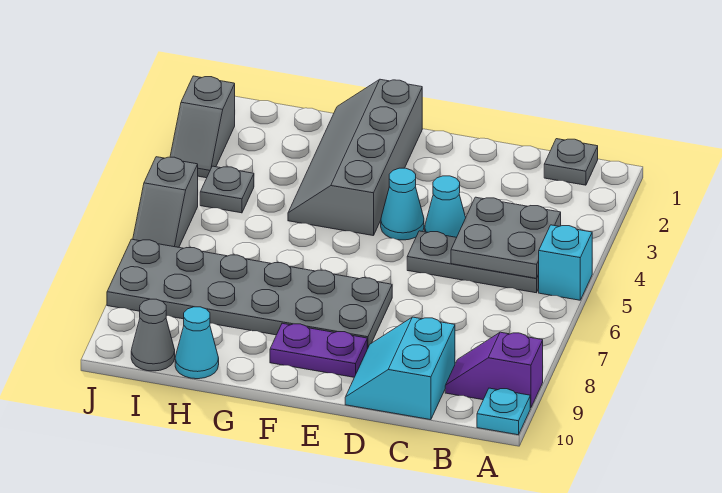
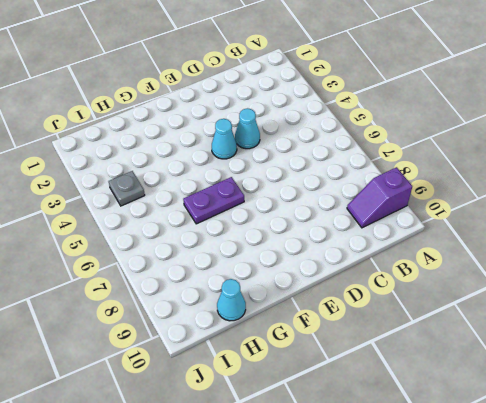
purple 1x2 plate [183,177,244,224] -> purple 1x2 plate moved to [270,323,367,377]
none -> cyan 1x1 brick [539,225,592,300]
none -> cyan 1x1 plate [477,388,530,435]
none -> grey 1x1 plate [544,139,598,185]

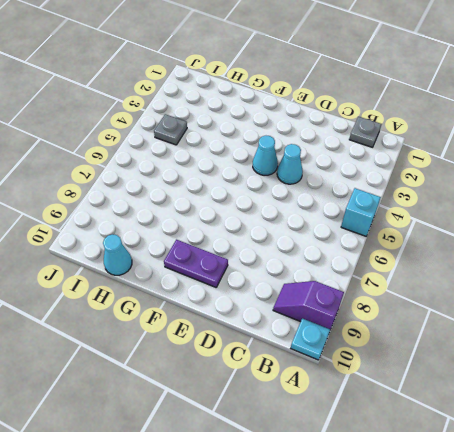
none -> grey 1x3 plate [407,231,539,293]
none -> cyan 2x2 slope [345,317,455,420]
none -> grey 2x6 plate [107,239,392,349]

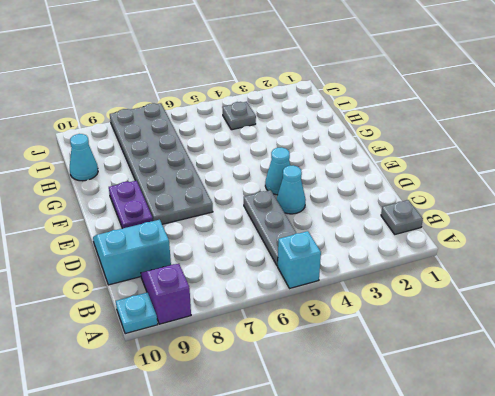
none -> grey 2x4 slope [288,79,422,236]
none -> grey 1x1 cone [131,299,175,371]
none -> grey 1x2 slope [170,76,235,178]

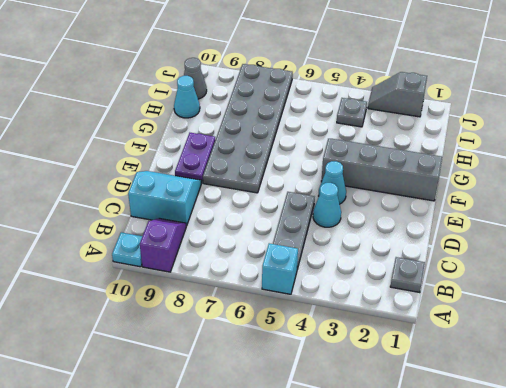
none -> grey 1x2 slope [133,157,198,247]
none -> grey 2x2 plate [451,197,561,278]

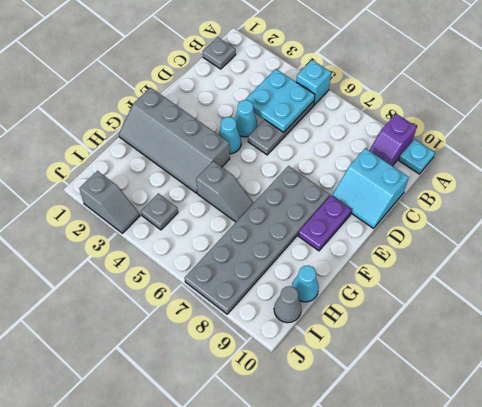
cyan 2x2 plate [245,69,315,132] -> grey 2x2 plate [451,197,561,278]
grey 1x2 slope [196,161,254,222] -> grey 1x2 slope moved to [133,157,198,247]

